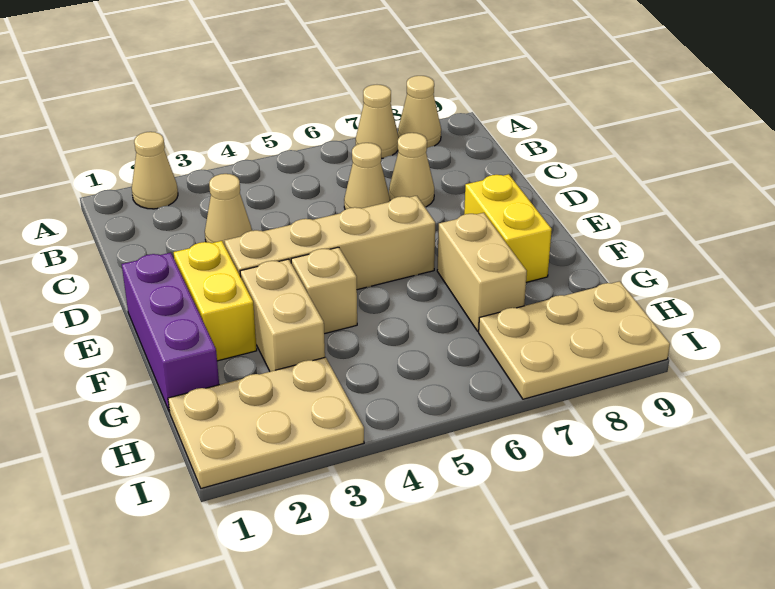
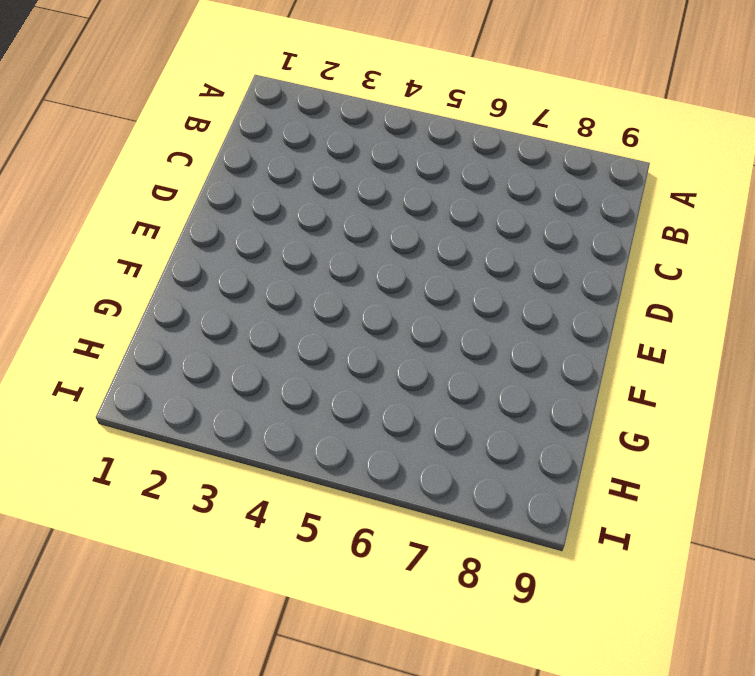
none -> tan 1x1 cone [132,132,178,209]
none -> tan 1x1 cone [356,85,399,158]
none -> tan 1x1 cone [398,76,441,148]

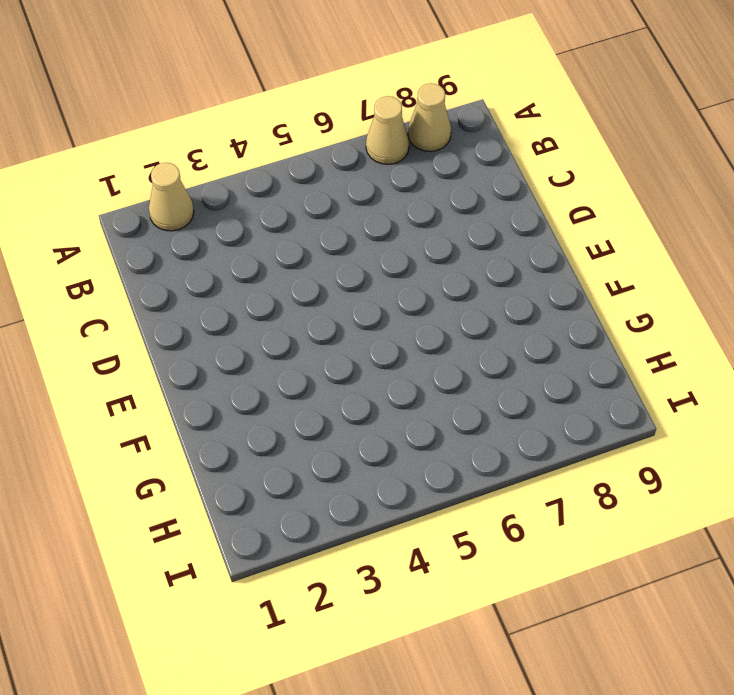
none -> tan 1x1 cone [205,174,252,246]
none -> tan 1x1 cone [344,143,390,209]
none -> tan 1x1 cone [389,133,434,207]

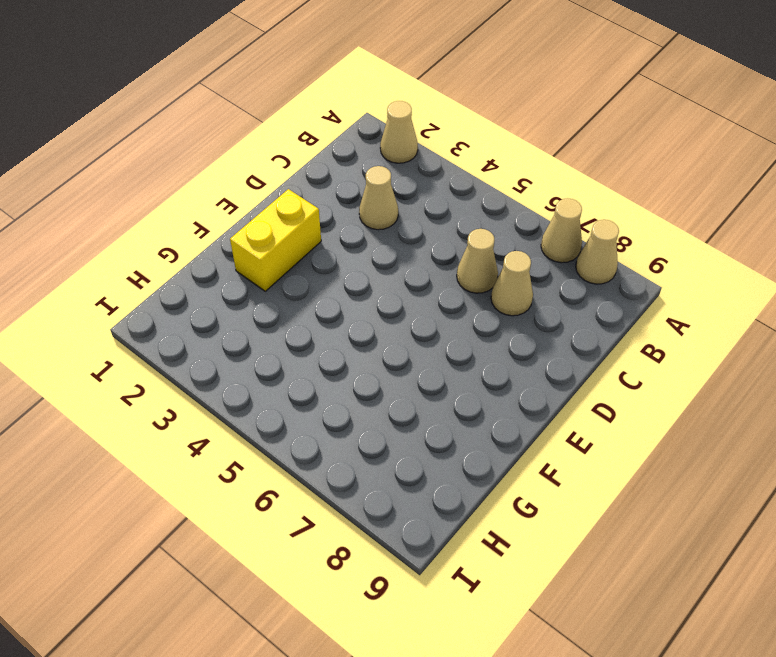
none -> purple 1x3 brick [122,253,219,412]
none -> tan 1x4 brick [224,196,435,290]
none -> yellow 1x2 brick [464,174,552,282]

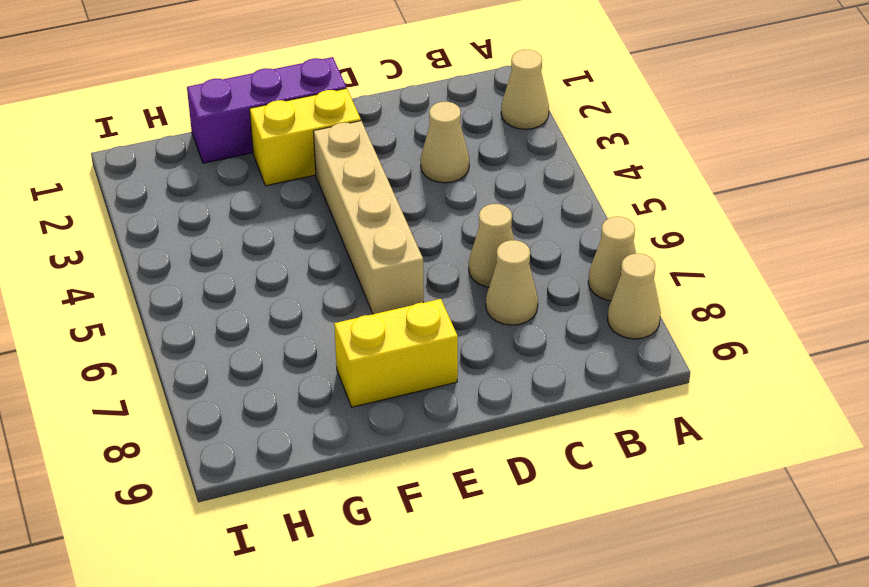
none -> tan 1x2 brick [240,259,325,372]
none -> tan 1x1 brick [291,247,357,334]
none -> tan 1x2 brick [437,213,527,331]

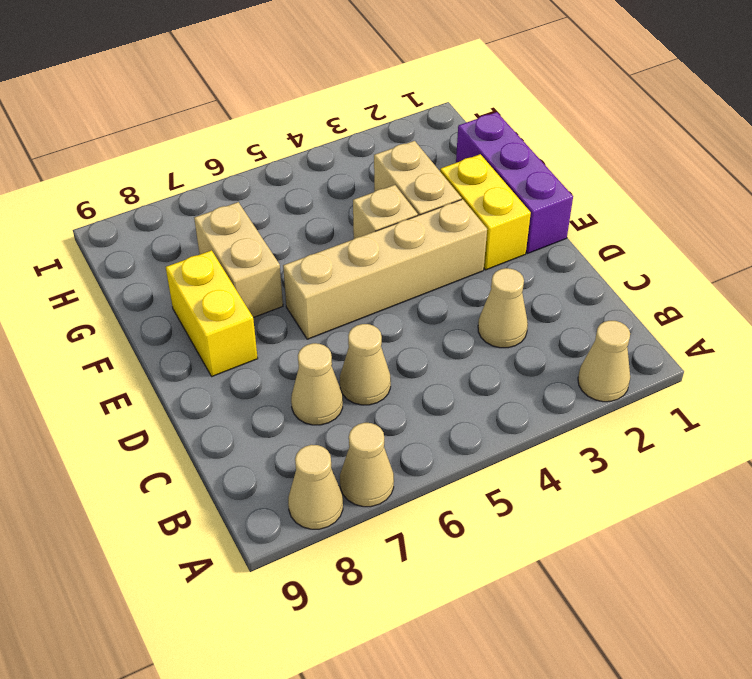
none -> tan 2x3 plate [168,357,364,488]
none -> tan 2x3 plate [479,281,670,399]

